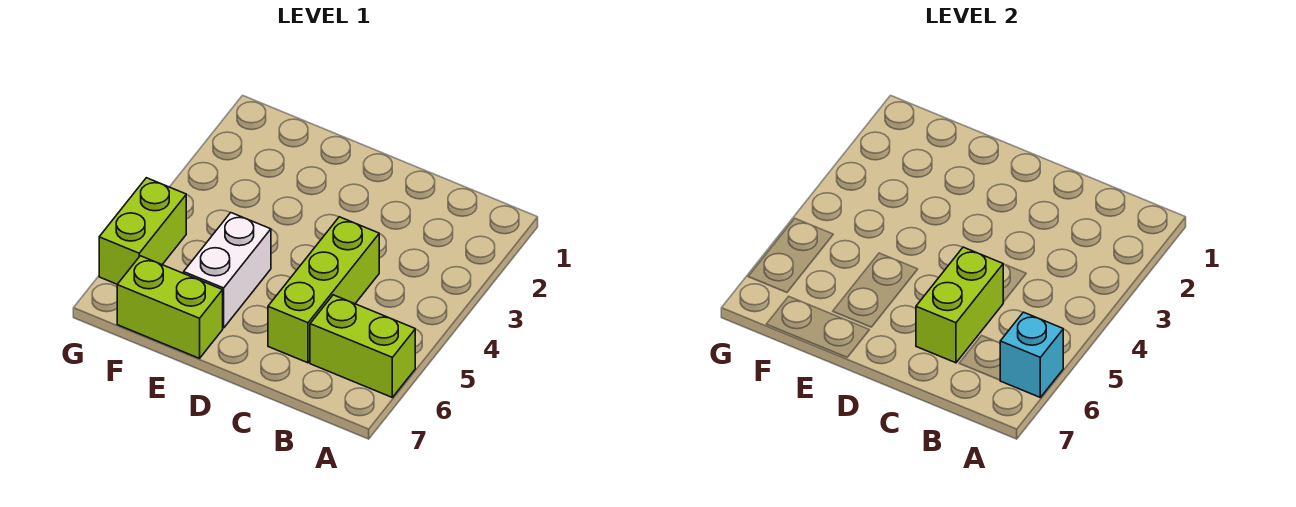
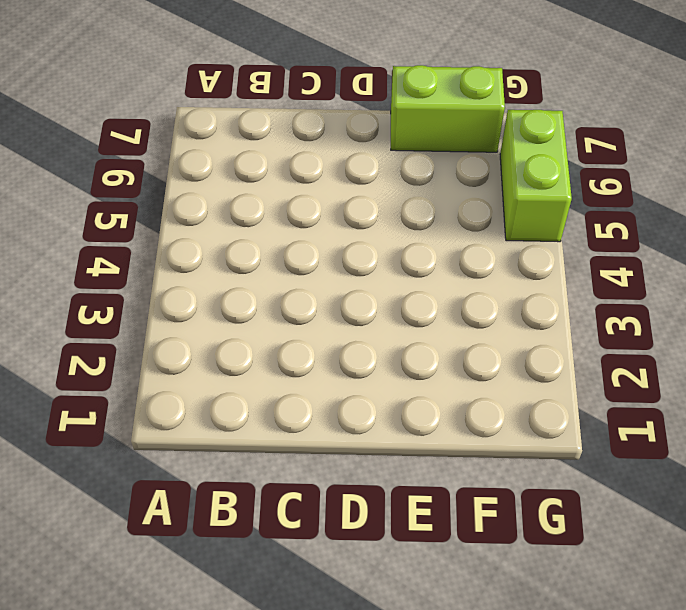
none -> lime 1x2 brick [310,295,415,397]
none -> lime 1x3 brick [268,217,379,363]

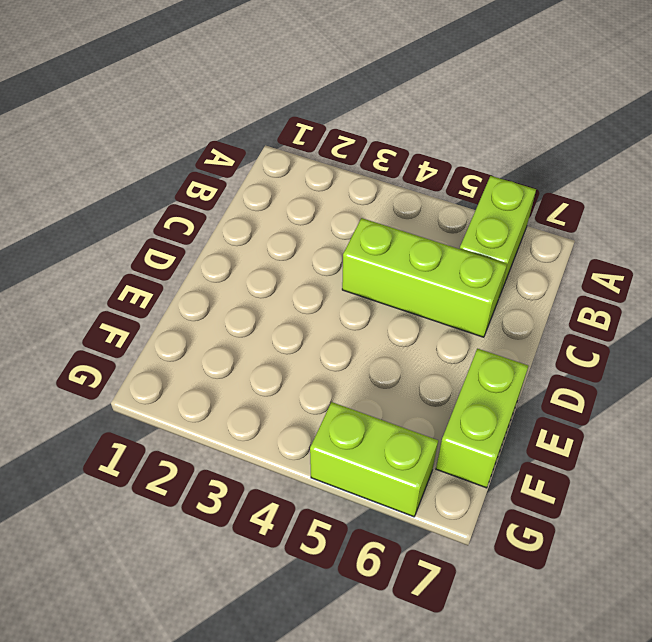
none -> white 1x2 brick [184,213,271,328]
none -> cyan 1x1 brick [1000,312,1063,397]

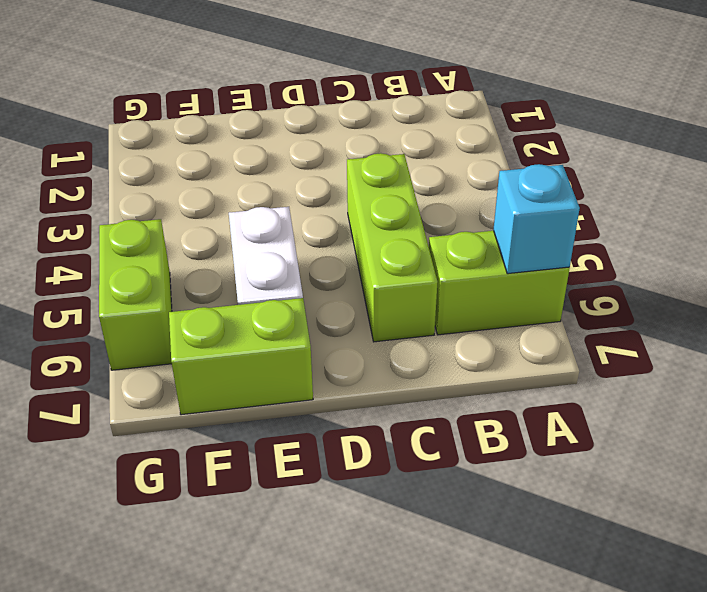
none -> lime 1x2 brick [916,247,1003,363]

